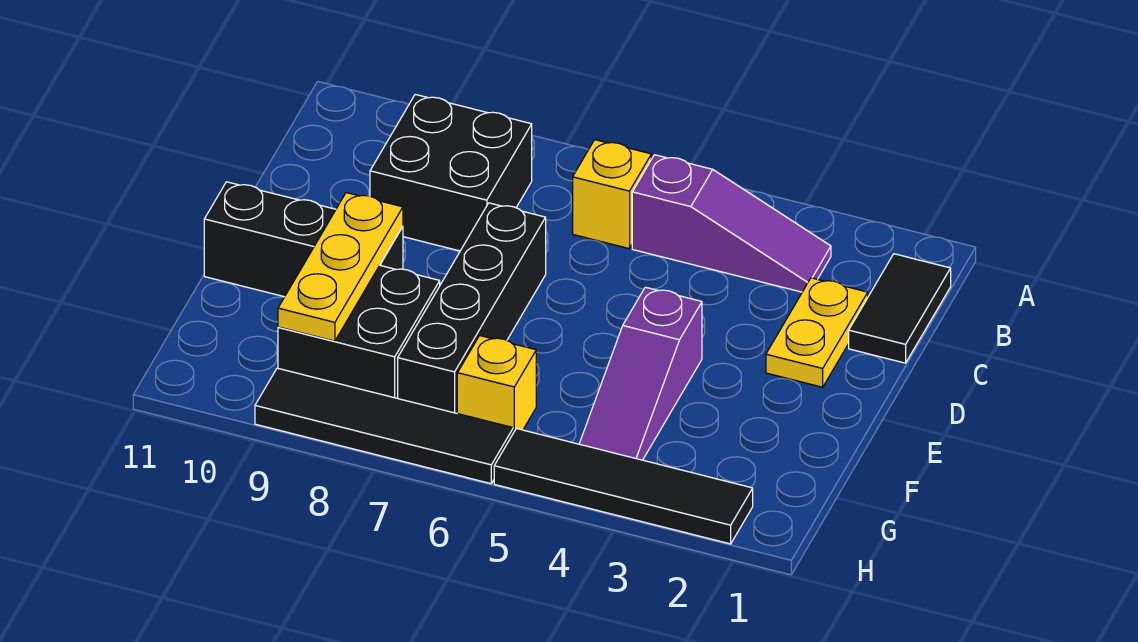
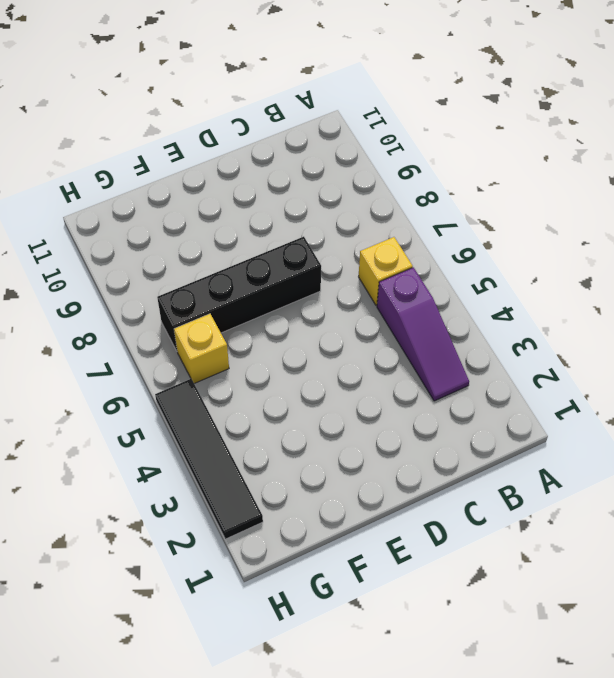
none -> black 1x2 tile [849,254,951,363]
none -> black 2x2 brick [370,94,532,251]
none -> yellow 1x2 plate [766,278,868,387]

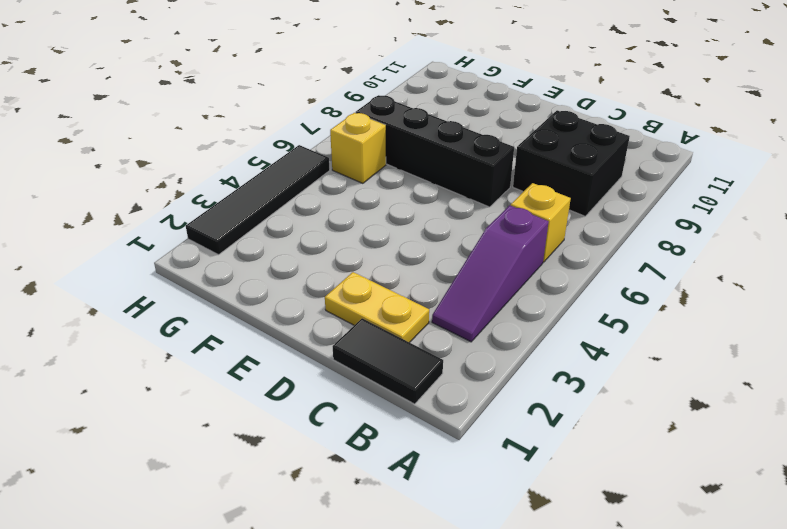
none -> purple 1x3 slope [579,287,702,460]
none -> black 1x3 brick [204,182,403,297]
none -> black 2x2 brick [278,265,440,398]

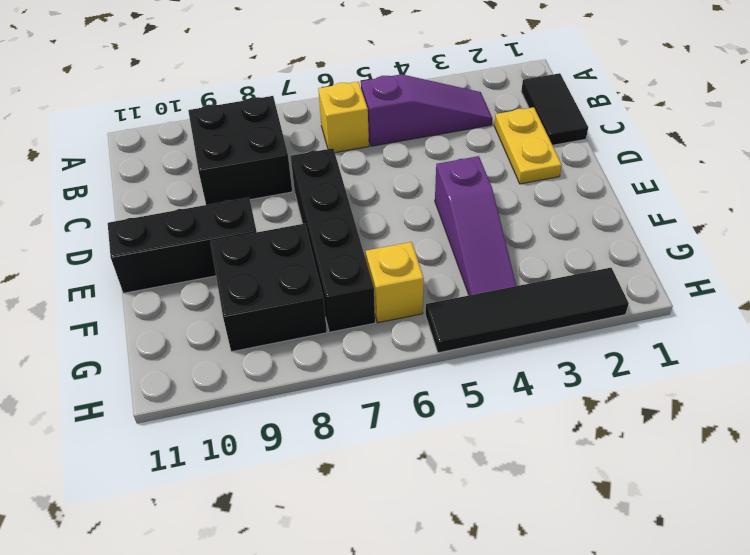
none -> black 1x4 tile [255,368,513,484]
none -> yellow 1x3 plate [278,193,403,341]

